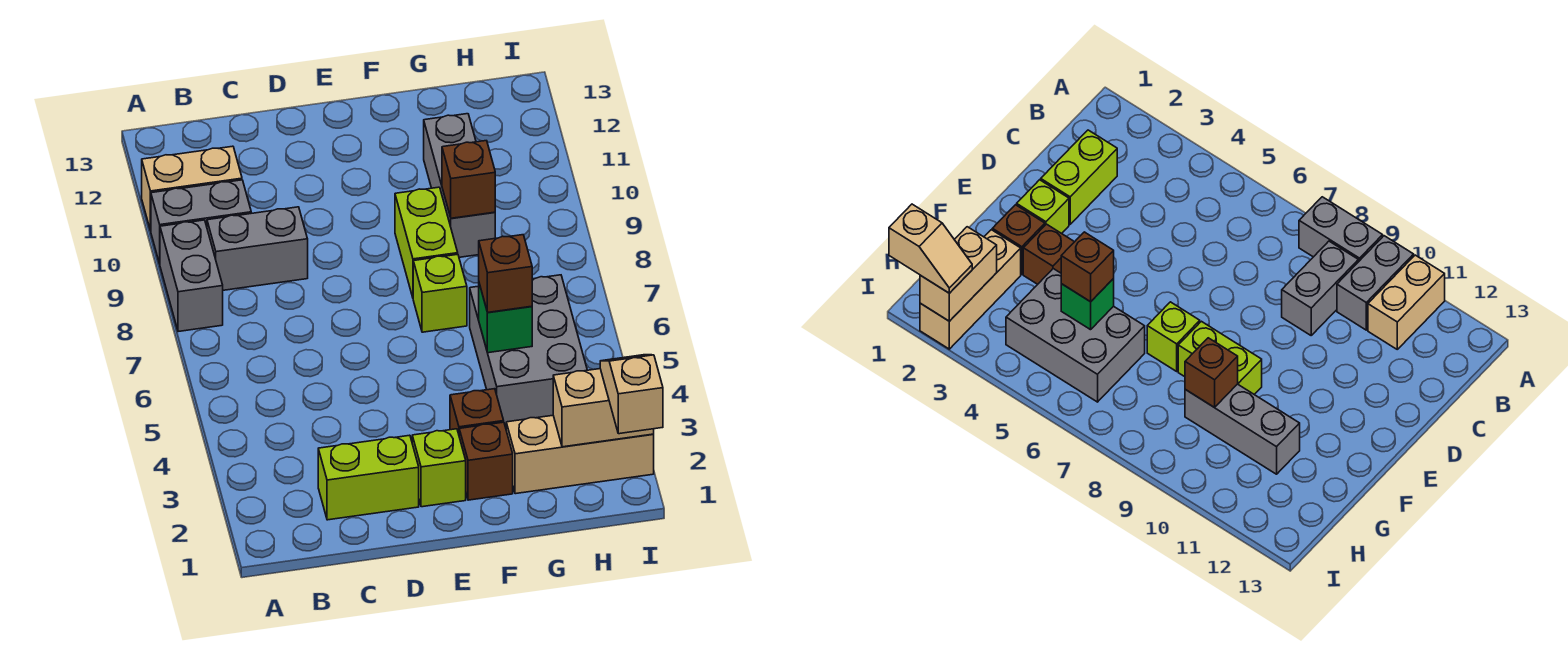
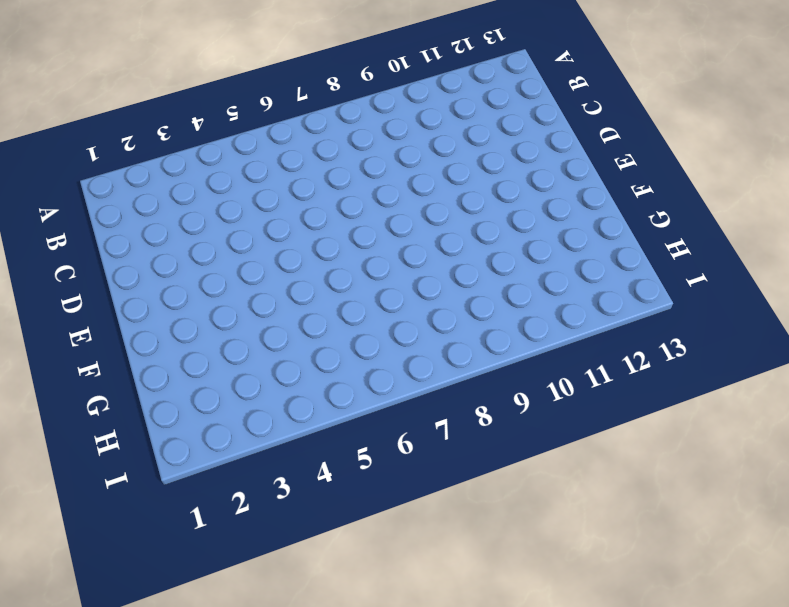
none -> grey 1x2 brick [160,220,223,332]
none -> grey 1x2 brick [151,180,251,264]
none -> tan 1x2 brick [142,146,242,231]

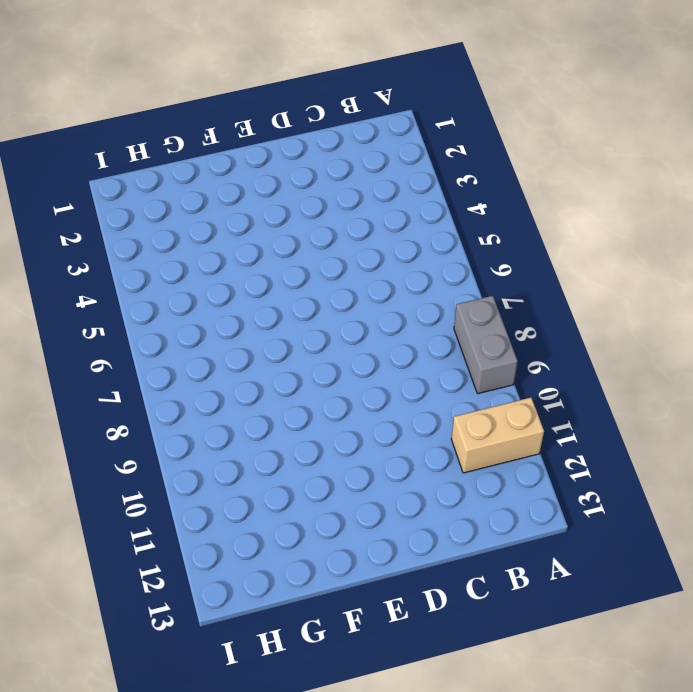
none -> grey 1x2 brick [151,180,251,264]
none -> grey 1x2 brick [207,207,308,290]
none -> lime 1x2 brick [318,435,419,520]

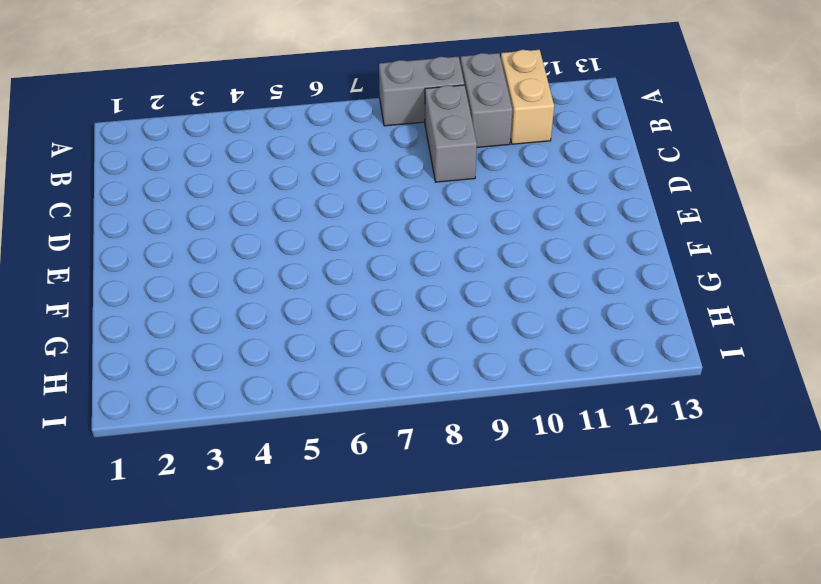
none -> lime 1x2 brick [318,435,419,520]
none -> lime 1x1 brick [412,429,466,507]
none -> brown 1x1 brick [459,422,513,500]

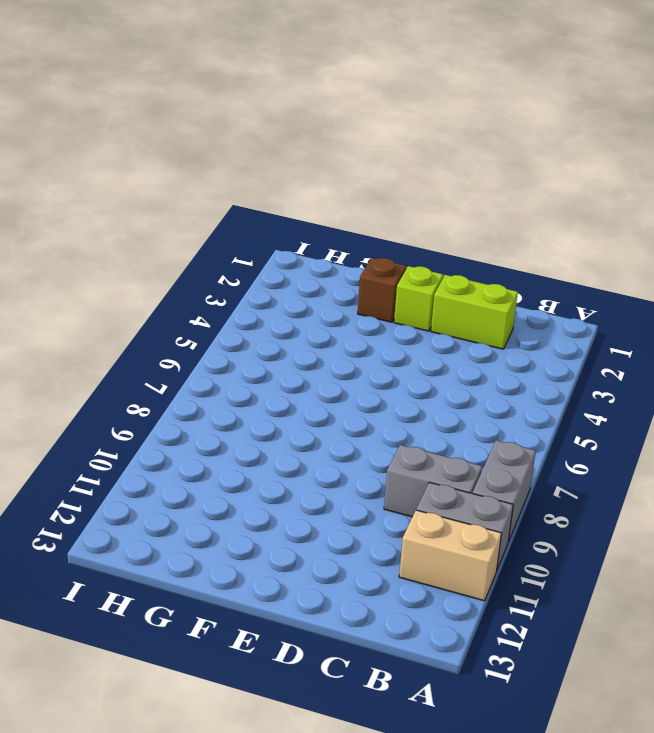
none -> brown 1x1 brick [450,389,504,434]
none -> lime 1x1 brick [413,254,467,332]
none -> lime 1x2 brick [395,187,458,297]

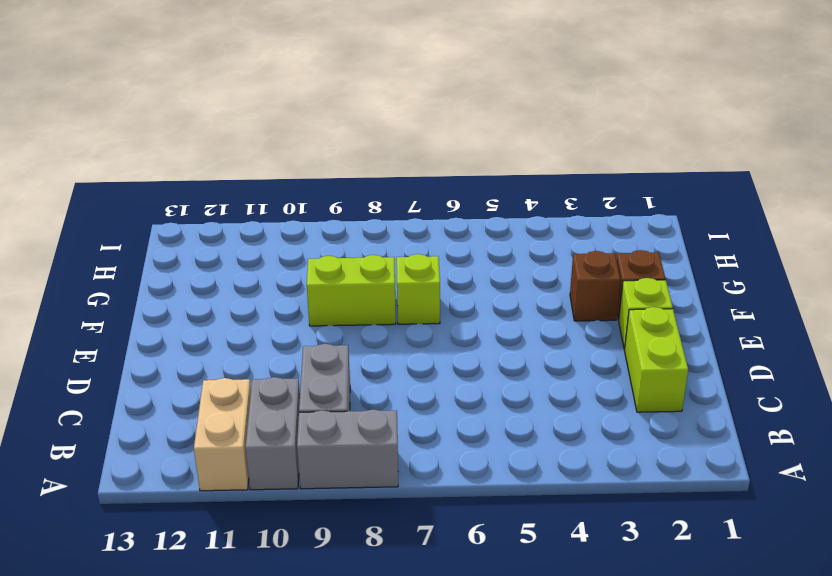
none -> tan 1x3 brick [506,415,654,494]
none -> grey 2x3 brick [470,275,587,425]
none -> grey 1x3 brick [424,114,495,257]

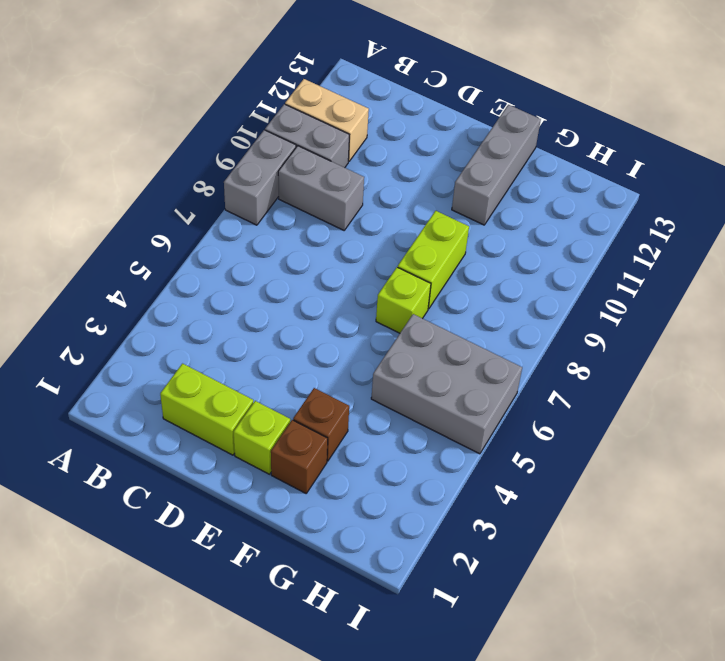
grey 1x3 brick [452,105,541,225] -> grey 1x3 brick moved to [424,114,495,257]
grey 2x3 brick [371,314,522,454] -> grey 2x3 brick turned to [470,275,587,425]
none -> tan 1x3 brick [506,415,654,494]
none -> green 1x1 brick [479,284,532,353]
none -> brown 1x1 brick [442,141,495,218]

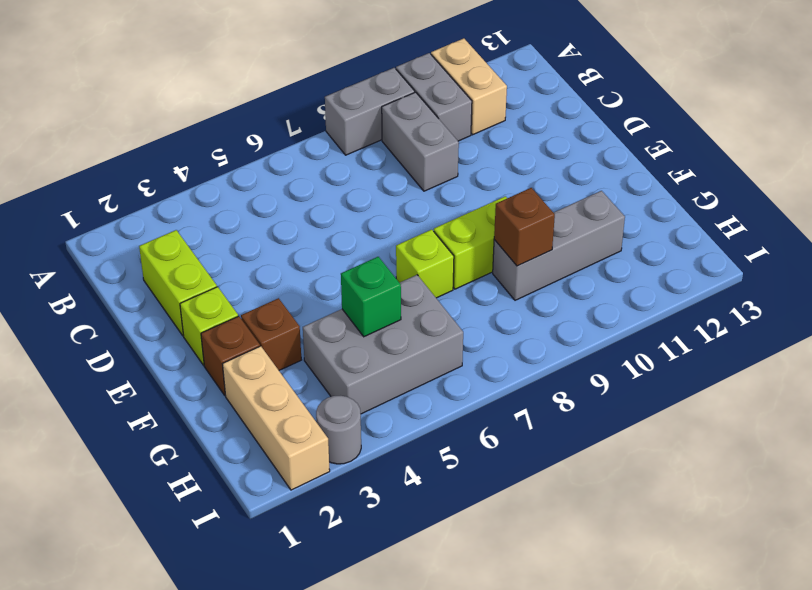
grey 1x1 round brick [316,396,361,464] -> none
none -> tan 1x2 brick [553,369,654,447]
none -> brown 1x1 brick [479,235,532,313]
none -> tan 1x2 slope [600,355,663,434]

